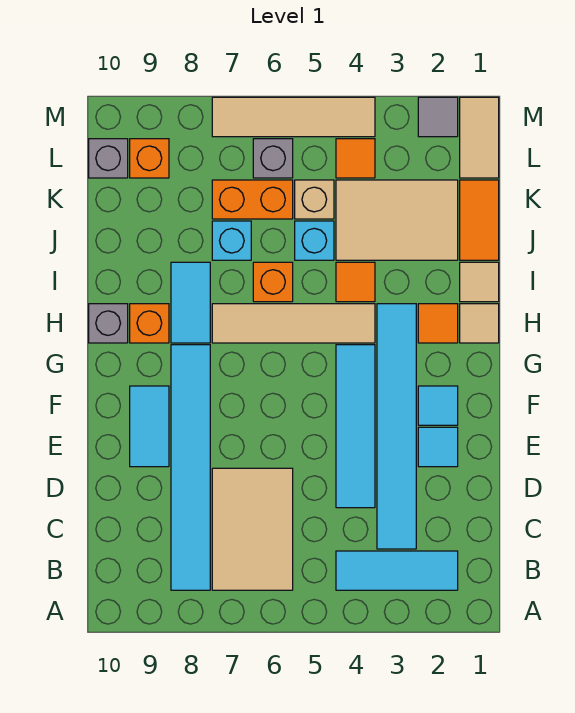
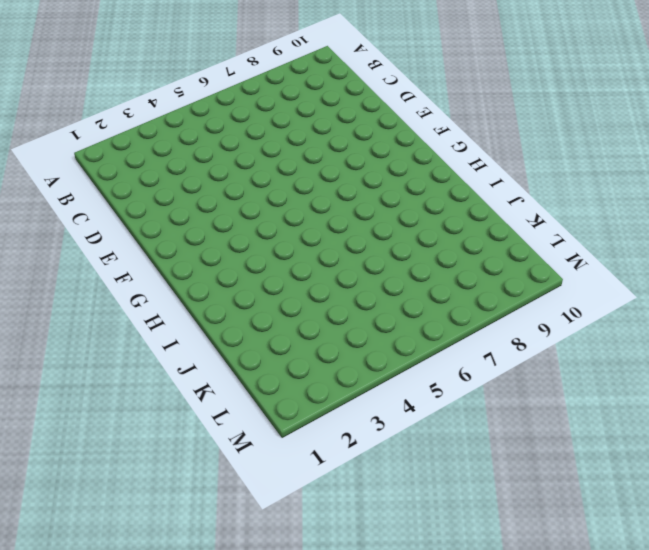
none -> cyan 1x3 tile [336,551,458,590]
none -> tan 2x3 tile [212,468,293,590]
none -> cyan 1x6 tile [171,345,210,590]
none -> cyan 1x6 tile [377,304,416,549]

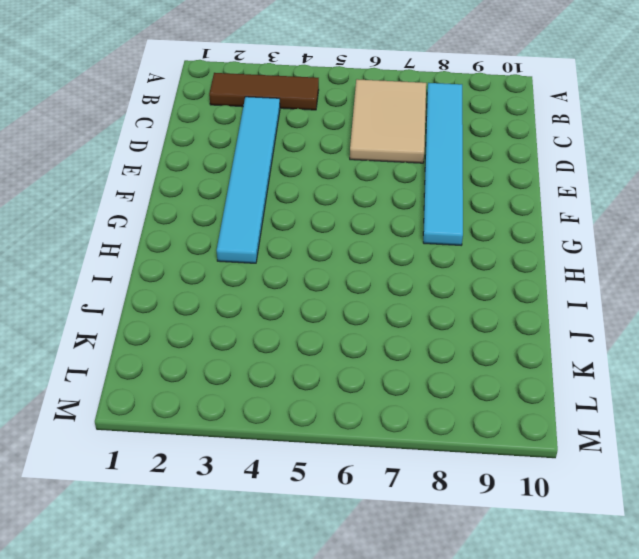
brown 1x3 tile [209,73,319,110] -> cyan 1x3 tile [336,551,458,590]
none -> cyan 1x4 tile [336,345,375,508]
none -> cyan 1x1 tile [418,427,458,467]
none -> cyan 1x2 tile [130,386,169,467]
none -> cyan 1x1 tile [418,386,458,425]

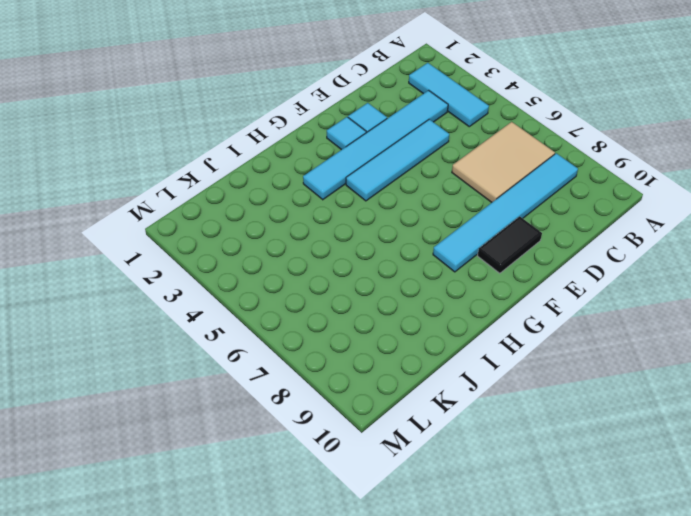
black 1x2 tile [478,216,542,273] -> cyan 1x2 tile [130,386,169,467]
none -> tan 1x1 tile [460,304,499,343]
none -> orange 1x1 tile [418,304,458,343]
none -> tan 1x4 tile [212,304,375,343]
none -> cyan 1x2 tile [171,262,210,343]

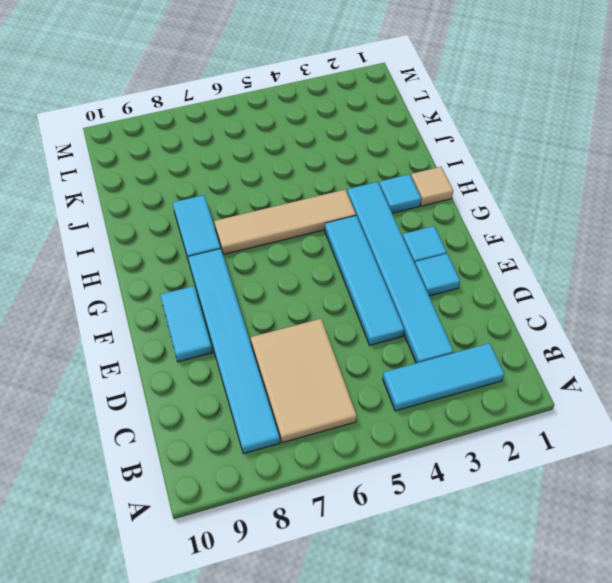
cyan 1x1 tile [379,174,421,213] -> orange 1x1 tile [418,304,458,343]
none -> orange 1x1 brick [130,304,169,343]
none -> grey 1x1 brick [89,304,128,343]
none -> tan 1x1 tile [460,262,499,302]
none -> orange 1x1 tile [336,262,375,302]

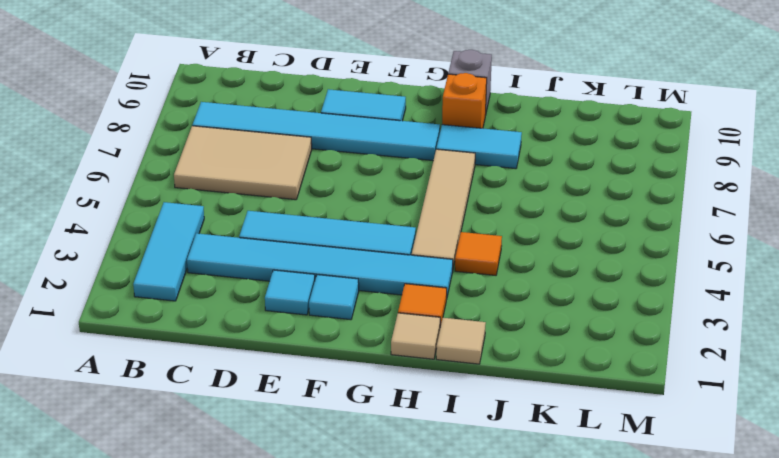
none -> orange 1x1 brick [253,262,293,302]
none -> orange 1x2 tile [460,180,499,260]
none -> tan 2x3 tile [336,180,458,260]
none -> cyan 1x1 brick [295,221,334,260]

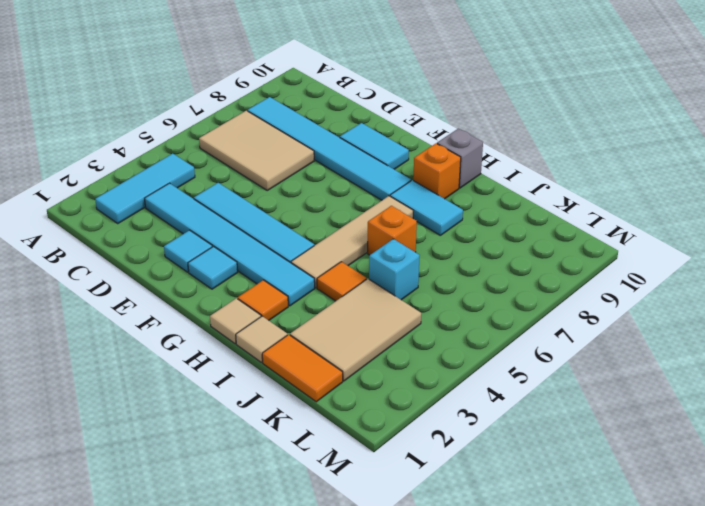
none -> cyan 1x1 brick [212,221,251,260]
none -> tan 1x1 brick [295,180,334,219]
none -> orange 1x2 brick [212,180,293,219]
none -> tan 1x2 tile [460,97,499,178]

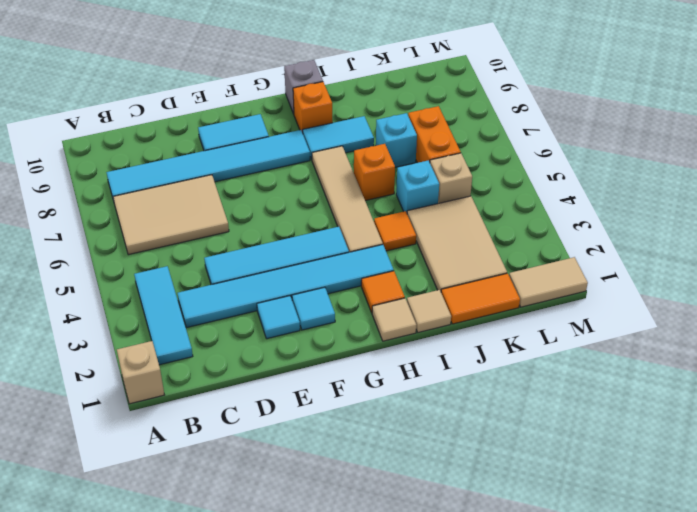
tan 1x1 brick [117,341,164,404] -> none
none -> orange 1x1 tile [336,139,375,178]
none -> grey 1x1 brick [253,139,293,178]
none -> orange 1x1 brick [130,139,169,178]
none -> grey 1x1 brick [89,139,128,178]

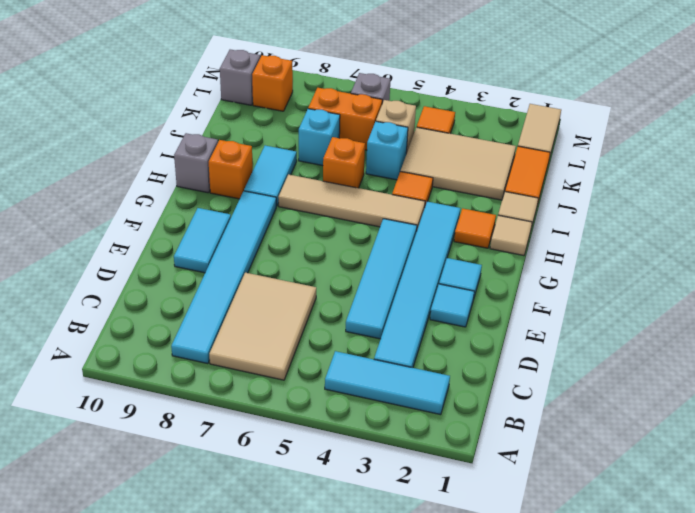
none -> grey 1x1 tile [418,97,458,137]
none -> tan 1x4 tile [212,97,375,137]

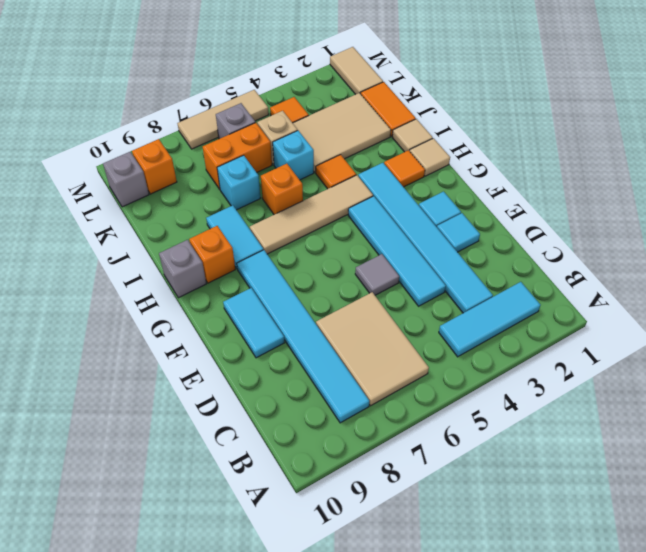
grey 1x1 tile [355,254,399,295] -> grey 1x1 tile moved to [418,97,458,137]
tan 1x3 tile [177,90,269,149] -> tan 1x4 tile [212,97,375,137]

